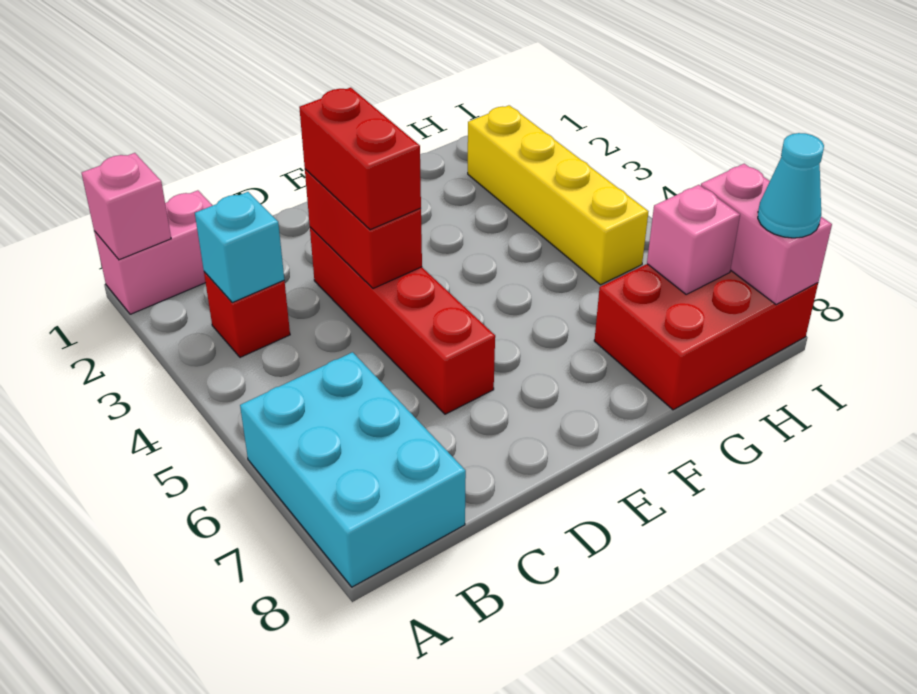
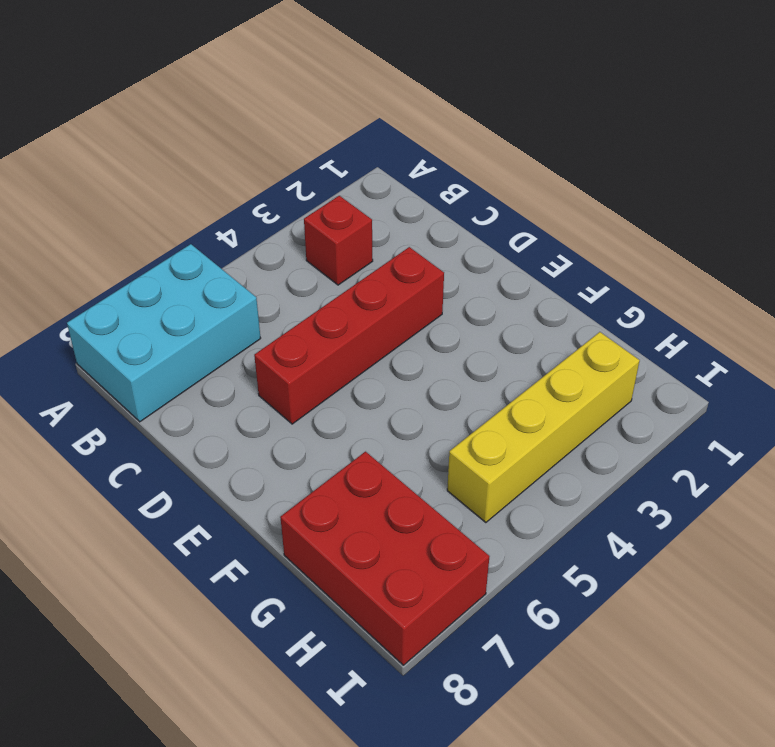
none -> pink 1x2 brick [94,190,213,314]
none -> pink 1x1 brick [82,153,171,260]
none -> cyan 1x1 brick [195,192,284,302]

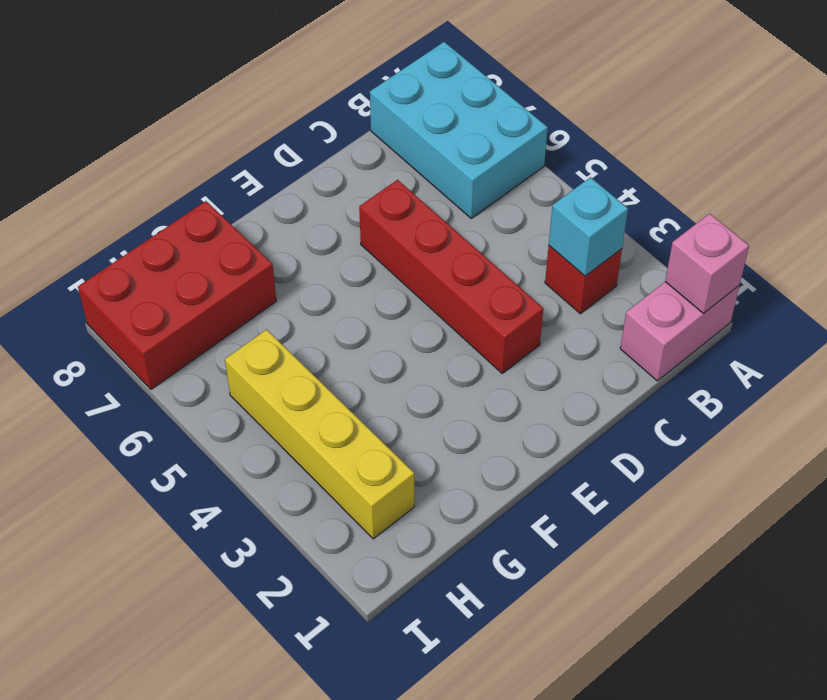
none -> red 1x2 brick [305,169,422,289]
none -> pink 1x1 brick [647,185,740,294]
none -> pink 1x2 brick [701,164,832,305]

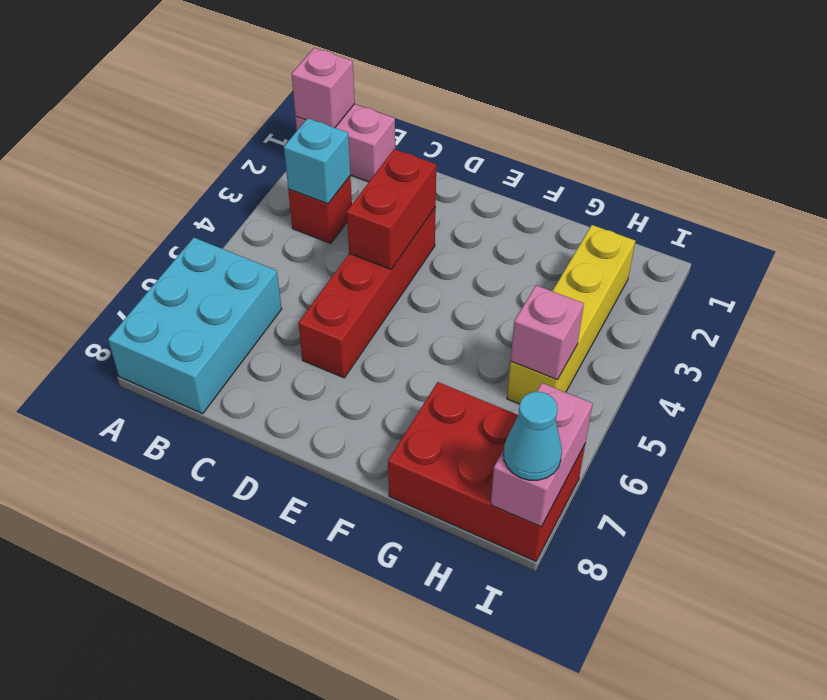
pink 1x1 brick [511,285,584,380] -> pink 1x1 brick moved to [647,185,740,294]
none -> red 1x2 brick [299,88,421,230]

